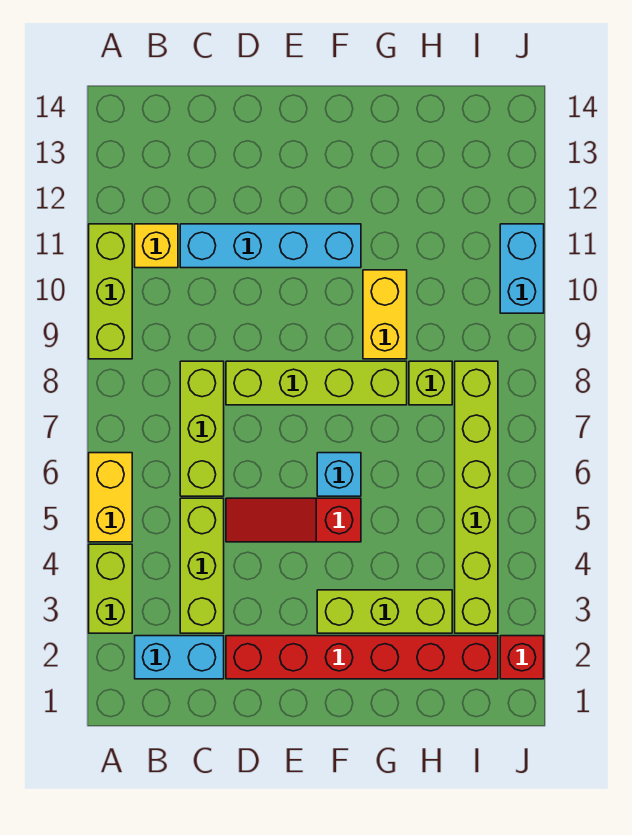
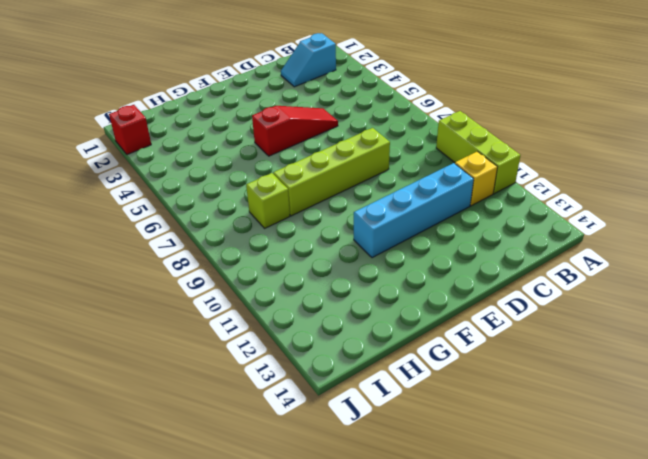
cyan 1x2 slope [281,33,336,87] -> cyan 1x2 brick [135,636,224,679]
none -> lime 1x2 brick [89,544,132,633]
none -> yellow 1x2 brick [89,453,132,542]
none -> lime 1x3 brick [180,498,224,633]

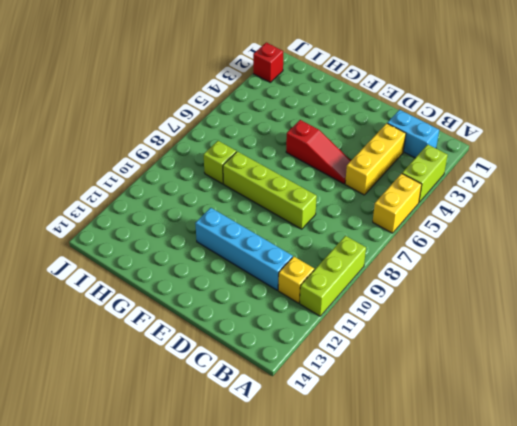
yellow 1x3 brick [345,123,406,195] -> lime 1x3 brick [180,498,224,633]
none -> lime 1x3 brick [180,361,224,496]
none -> red 1x6 brick [226,636,498,679]
none -> lime 1x3 brick [317,590,452,633]

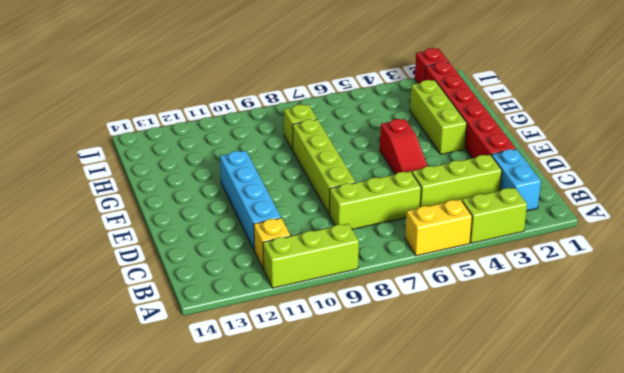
none -> cyan 1x1 brick [317,453,361,496]
none -> yellow 1x2 brick [363,270,407,359]
none -> lime 1x6 brick [455,361,498,633]

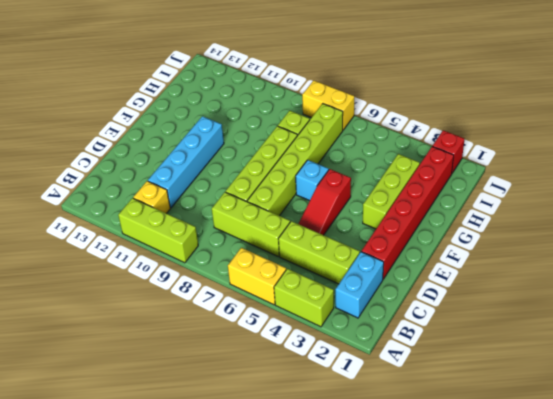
lime 1x6 brick [247,104,343,216] -> lime 1x6 brick turned to [455,361,498,633]
yellow 1x2 brick [302,80,354,130] -> yellow 1x2 brick moved to [363,270,407,359]
none -> cyan 1x2 brick [500,224,544,313]

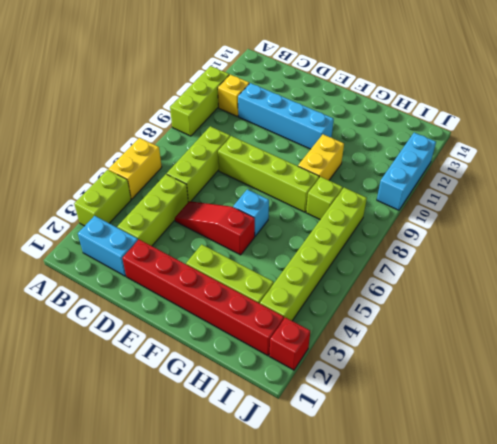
cyan 1x3 brick [377,133,436,210] -> cyan 1x2 brick [500,224,544,313]

